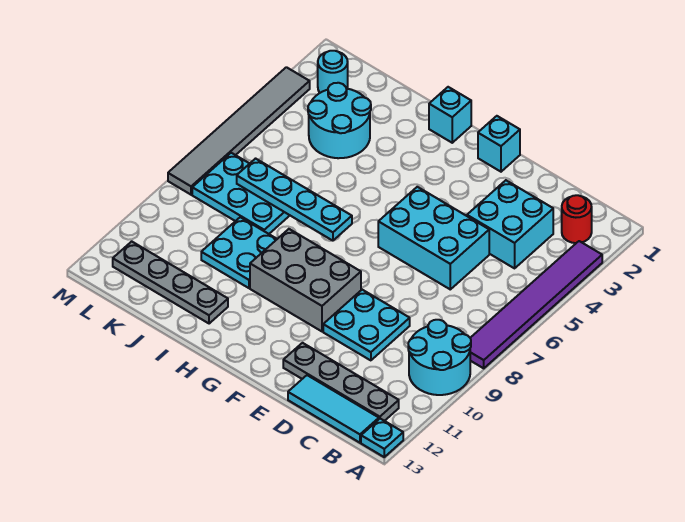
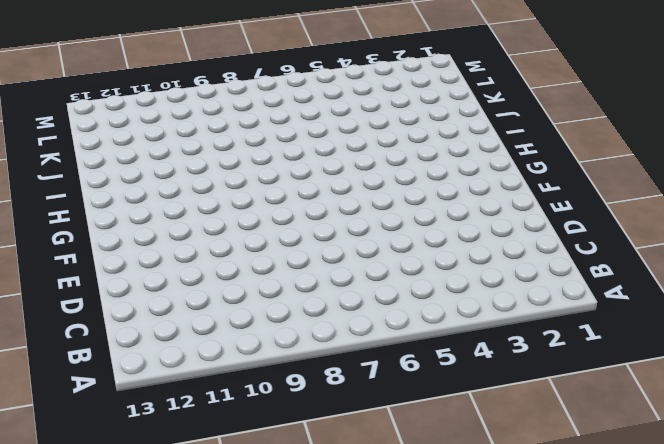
none -> purple 1x6 tile [470,241,602,368]
none -> cyan 2x2 round brick [408,320,471,395]
none -> cyan 1x1 plate [361,419,403,457]

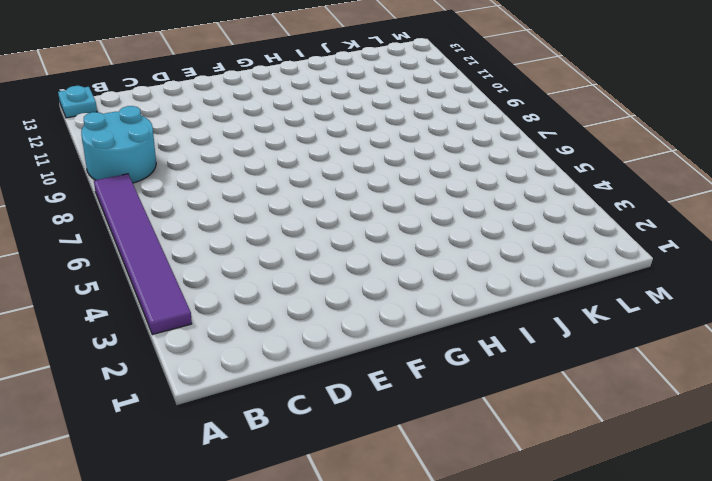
none -> red 1x1 round brick [562,195,592,243]
none -> grey 1x4 plate [283,343,399,421]
none -> cyan 1x3 tile [288,375,379,443]

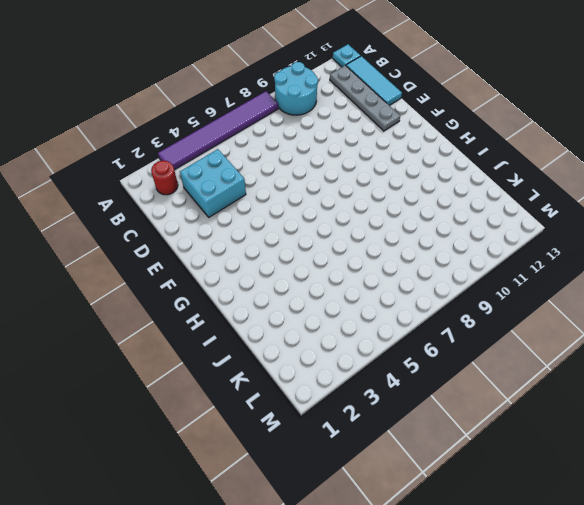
none -> cyan 2x3 brick [378,187,489,289]
none -> cyan 2x2 plate [323,290,410,360]
none -> cyan 1x1 brick [478,116,520,172]

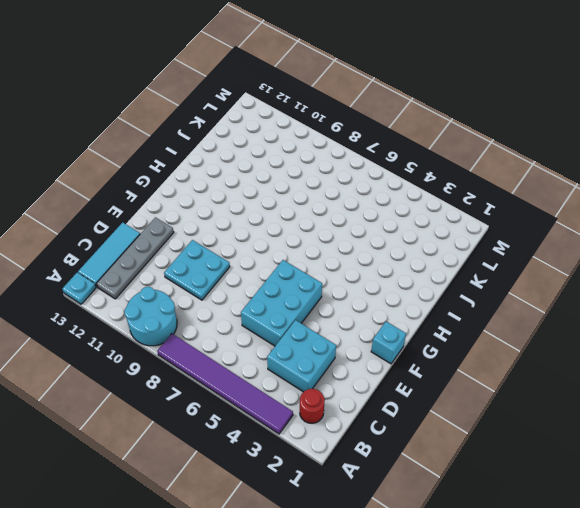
none -> grey 2x3 brick [250,229,361,331]
none -> cyan 1x1 brick [429,87,471,143]
none -> cyan 2x2 plate [201,217,277,288]

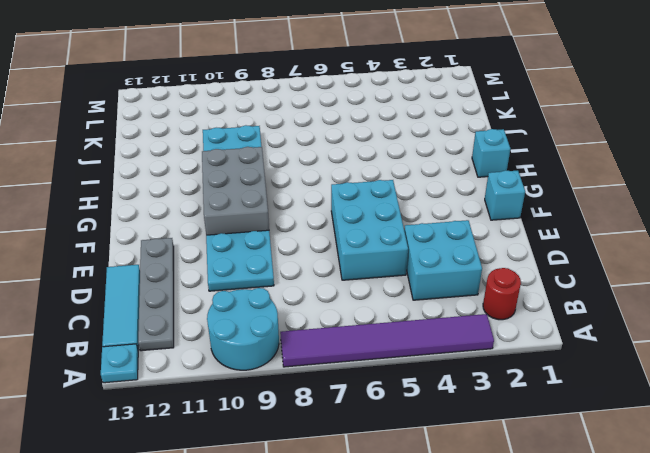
none -> grey 1x4 plate [113,241,228,324]
none -> cyan 2x2 round brick [308,83,371,158]
none -> cyan 2x3 plate [192,153,290,234]

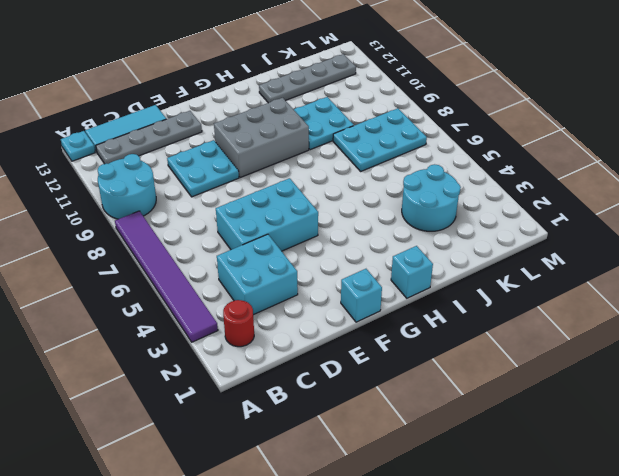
none -> cyan 1x1 round brick [318,51,348,93]
none -> grey 1x6 tile [168,67,310,195]
none -> cyan 1x4 plate [237,159,352,241]

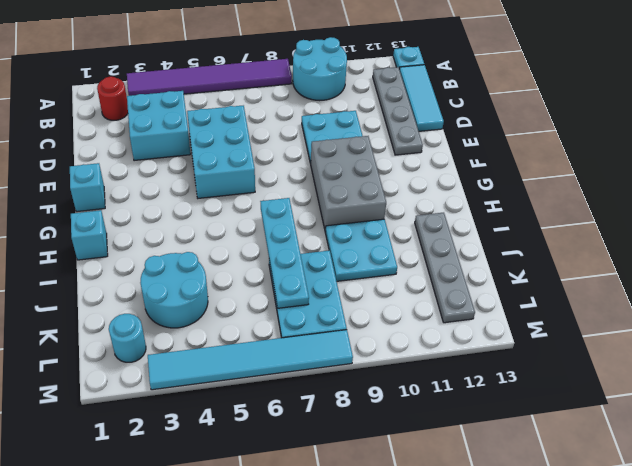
cyan 1x6 tile [148,330,353,390] -> grey 1x6 tile [168,67,310,195]

